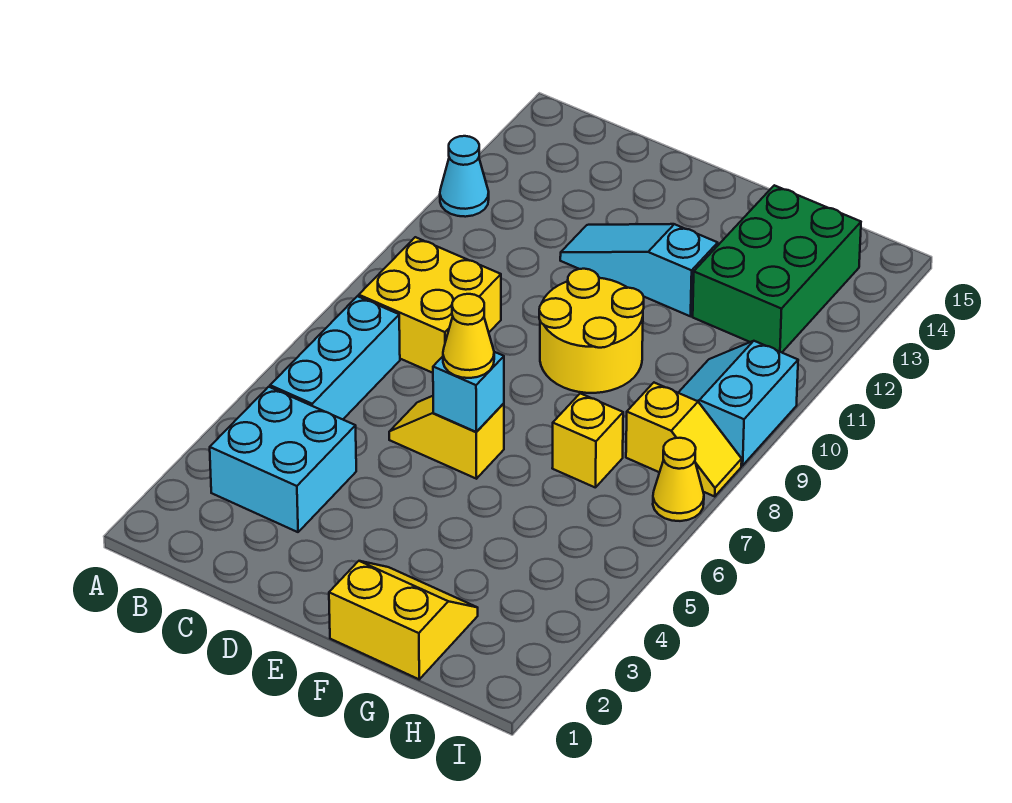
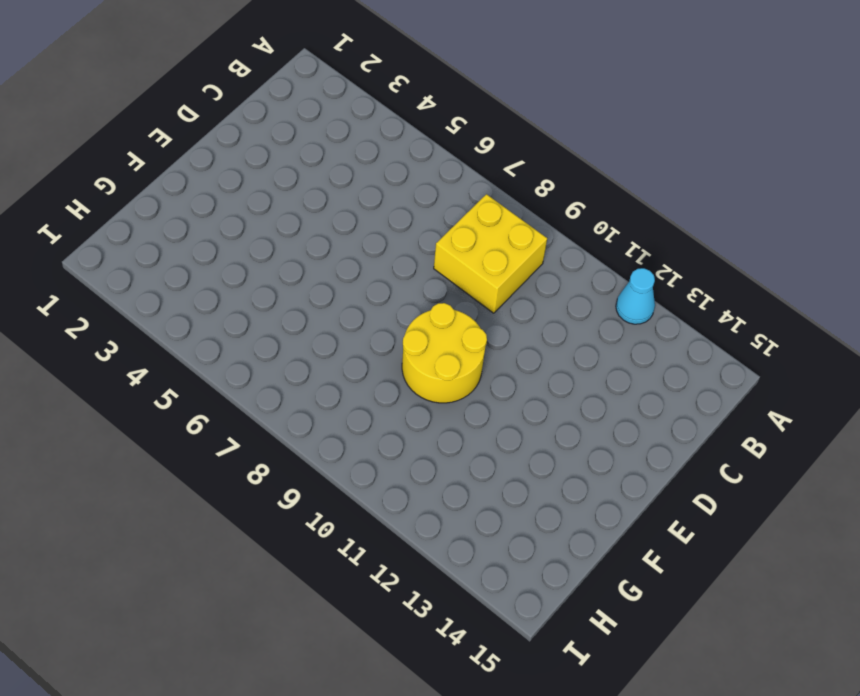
none -> cyan 2x2 brick [210,387,356,532]
none -> cyan 1x3 brick [270,296,400,419]
none -> yellow 1x2 slope [389,396,504,479]

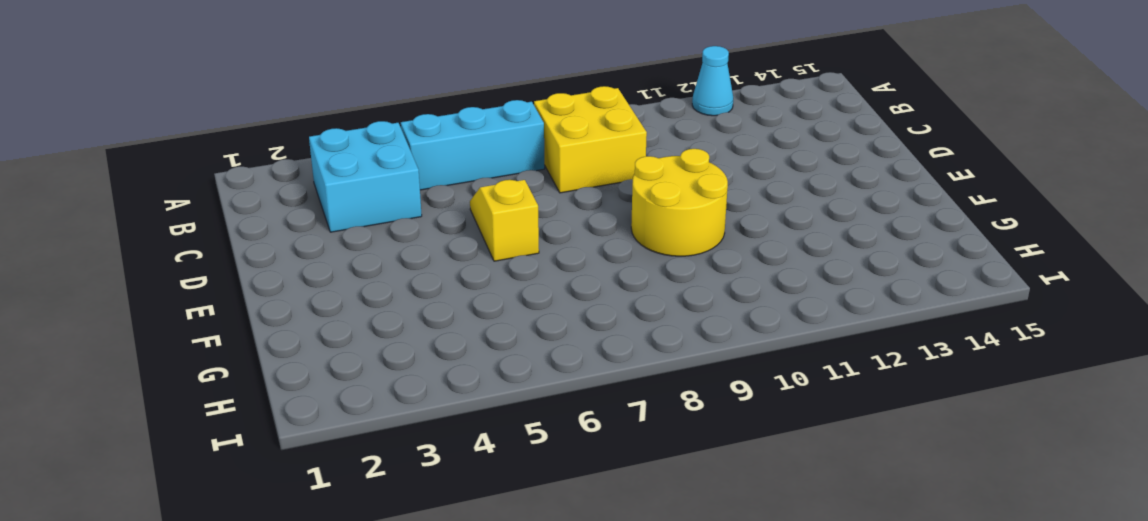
none -> cyan 1x3 slope [560,224,718,316]
none -> yellow 2x2 slope [329,561,478,679]
none -> yellow 1x1 brick [552,393,623,487]

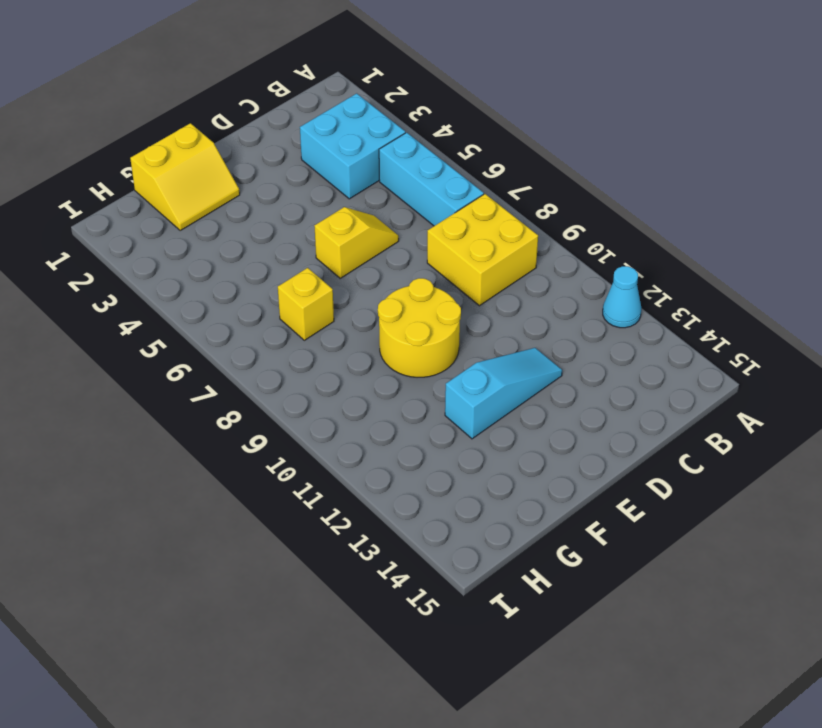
none -> green 2x3 brick [693,185,861,352]
none -> yellow 1x2 slope [626,383,742,496]
none -> cyan 2x2 slope [678,341,798,465]

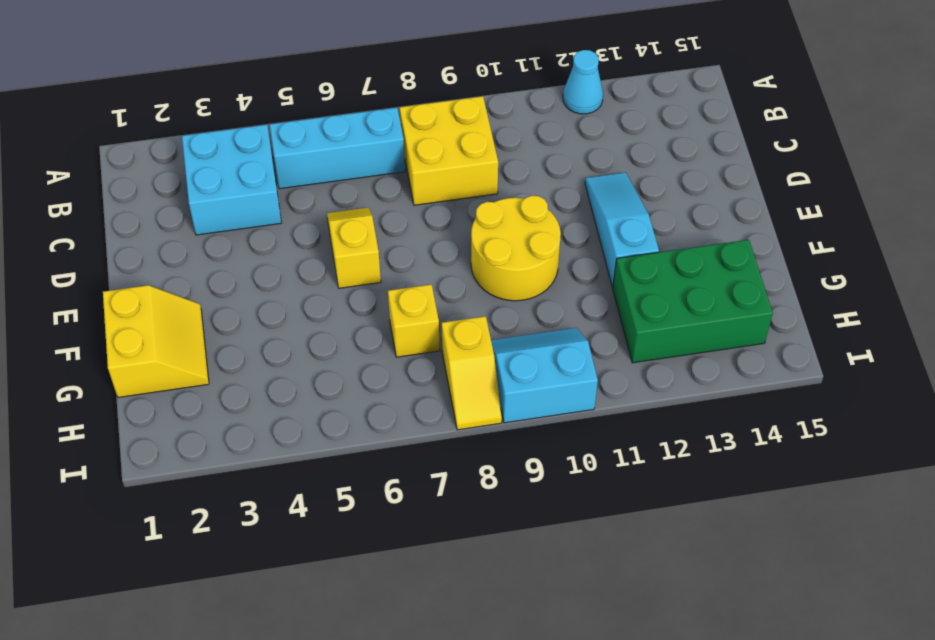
none -> yellow 1x1 cone [653,438,704,521]
none -> cyan 1x1 brick [433,352,504,432]
none -> yellow 1x1 cone [443,294,494,378]

